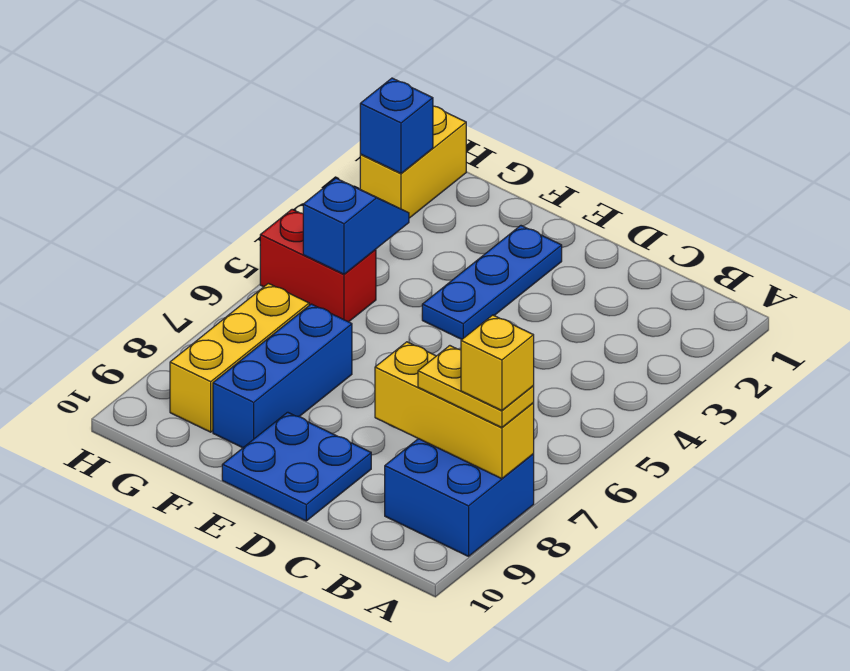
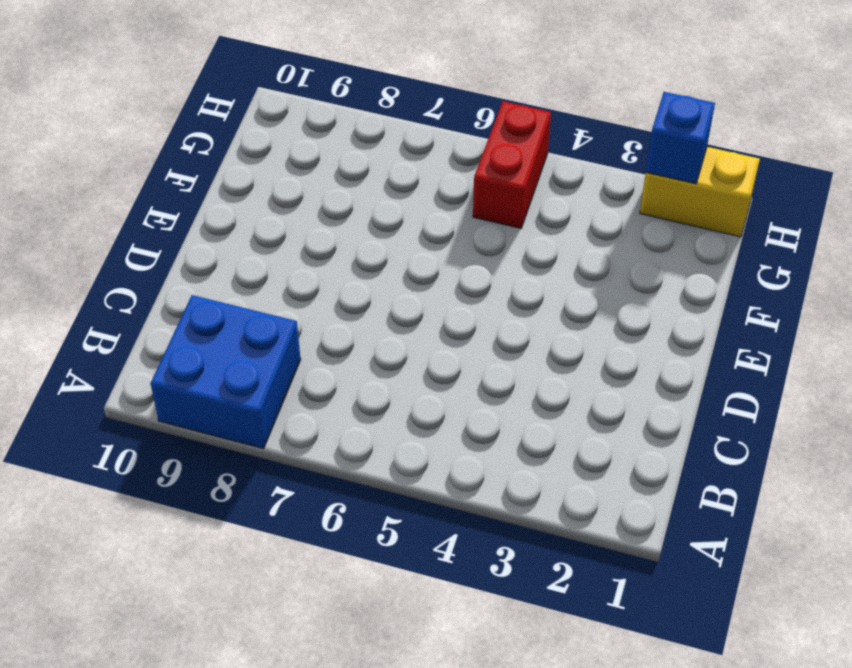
none -> blue 2x2 plate [222,412,371,521]
none -> blue 1x3 plate [422,226,562,339]
none -> blue 1x3 brick [213,304,352,448]

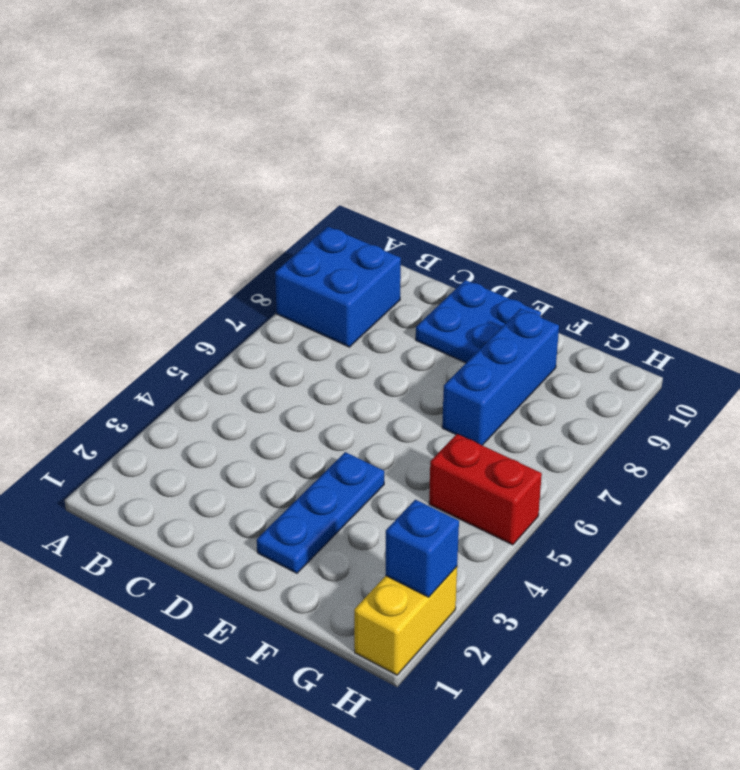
none -> yellow 1x3 brick [170,283,309,432]
none -> yellow 1x3 brick [375,342,534,479]
none -> blue 1x2 slope [303,178,409,274]

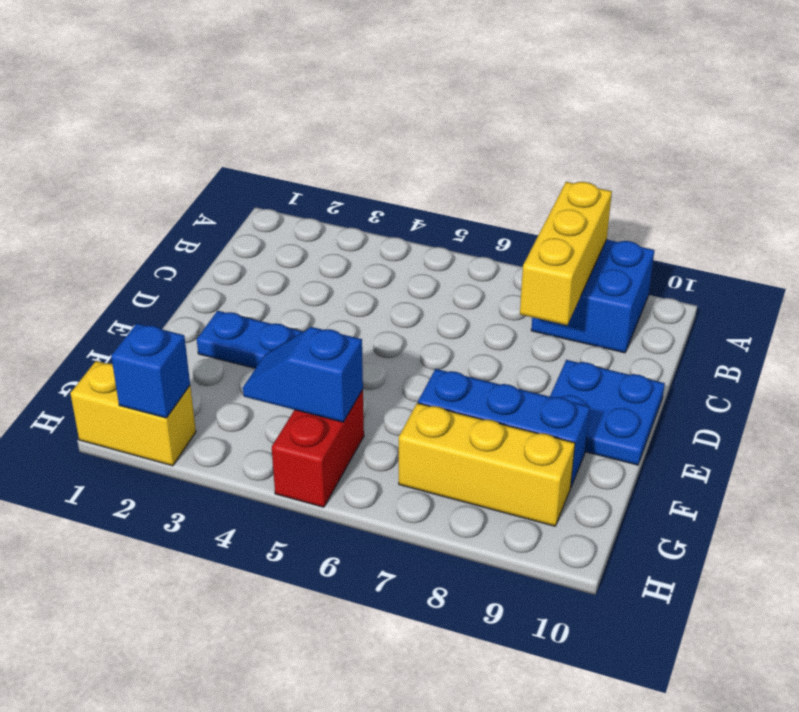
none -> yellow 1x2 plate [418,346,534,428]
none -> yellow 1x1 brick [461,315,534,411]

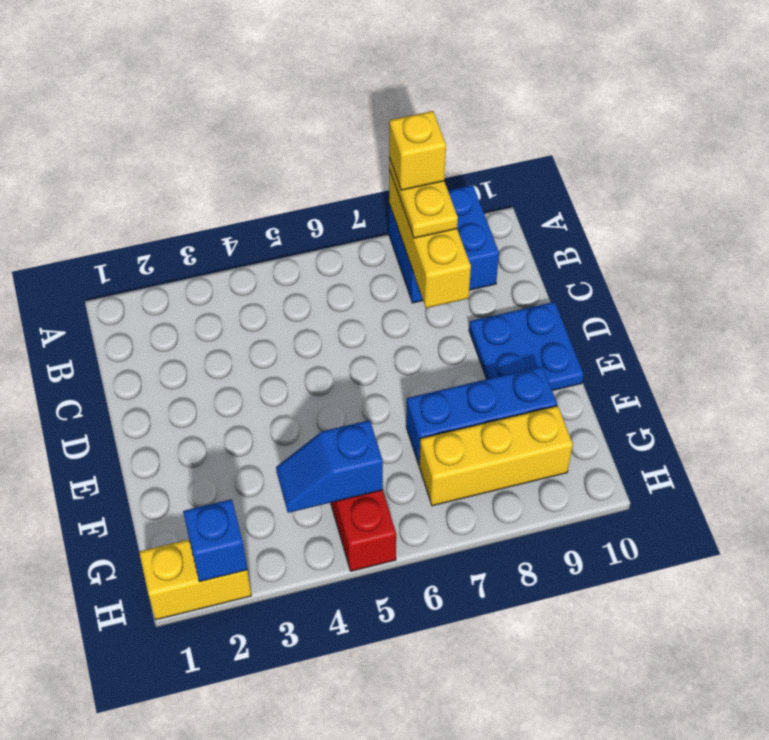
none -> blue 1x3 plate [422,226,562,339]

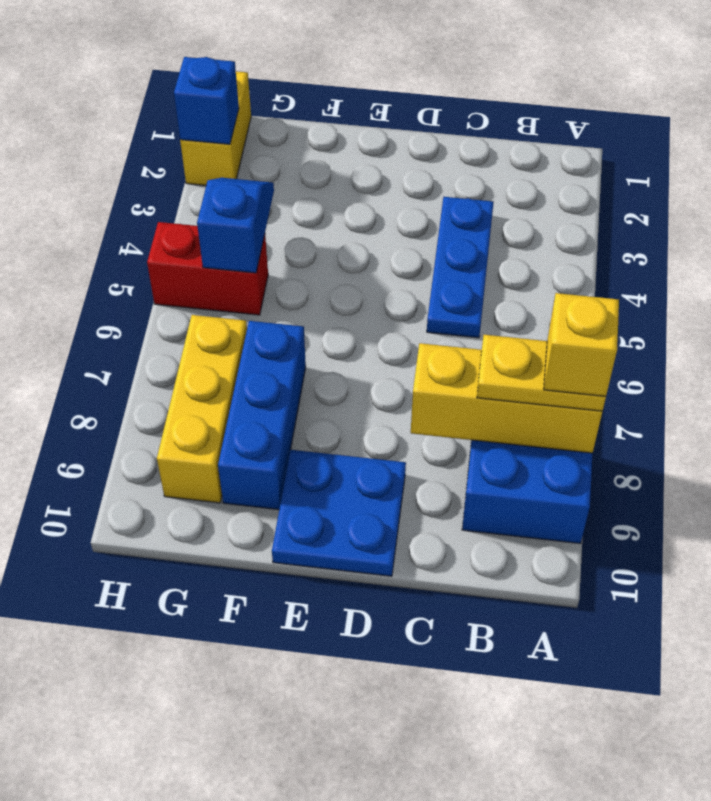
blue 1x3 plate [427,197,494,338] -> blue 1x3 plate moved to [422,226,562,339]

